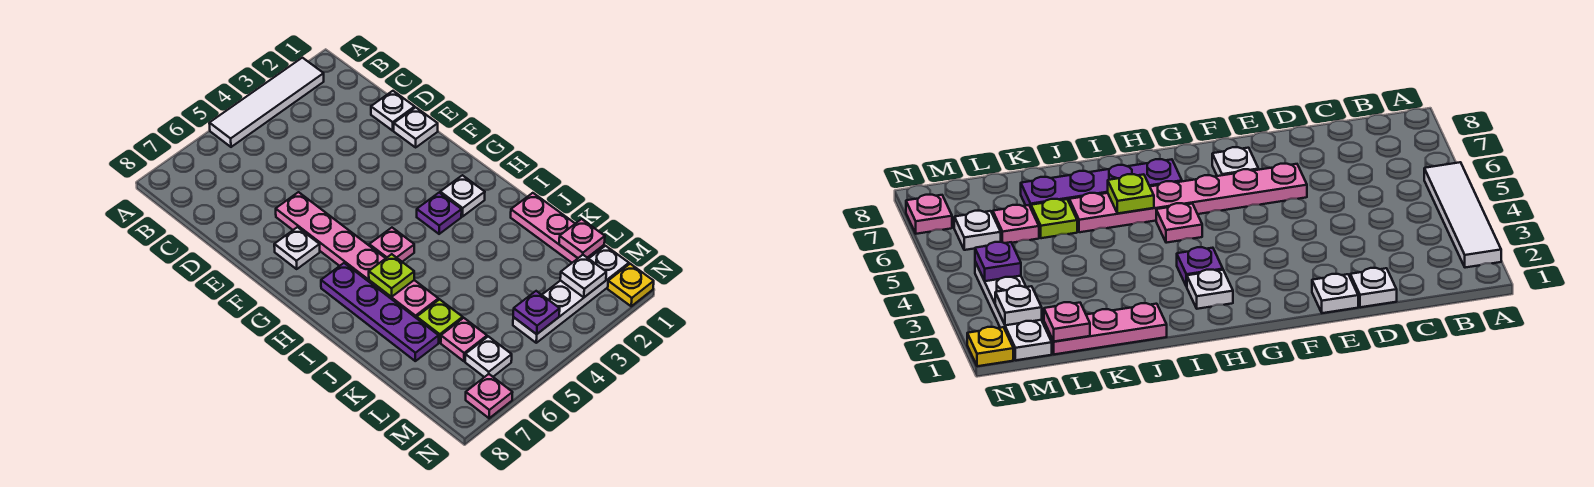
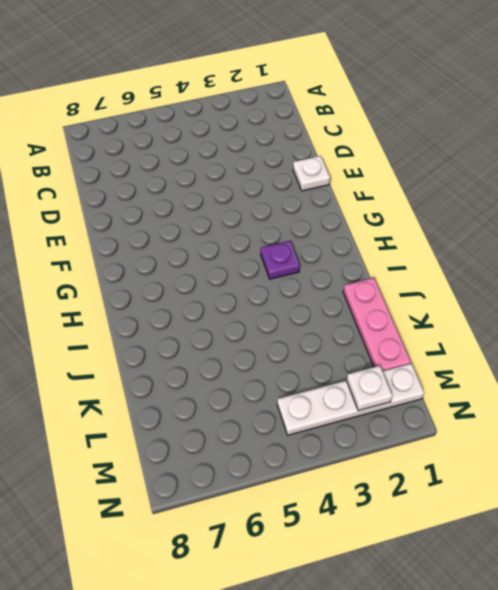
none -> white 1x4 tile [209,58,324,147]
none -> white 1x1 plate [371,91,415,131]
none -> pink 1x6 plate [276,192,438,318]

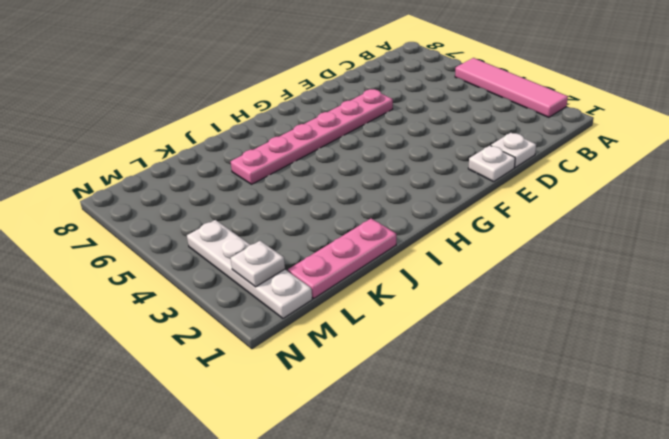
pink 1x4 tile [455,58,568,117] -> white 1x4 tile [209,58,324,147]
none -> white 1x1 plate [274,227,320,269]
none -> white 1x1 plate [440,175,485,217]
none -> purple 1x1 plate [417,193,462,234]

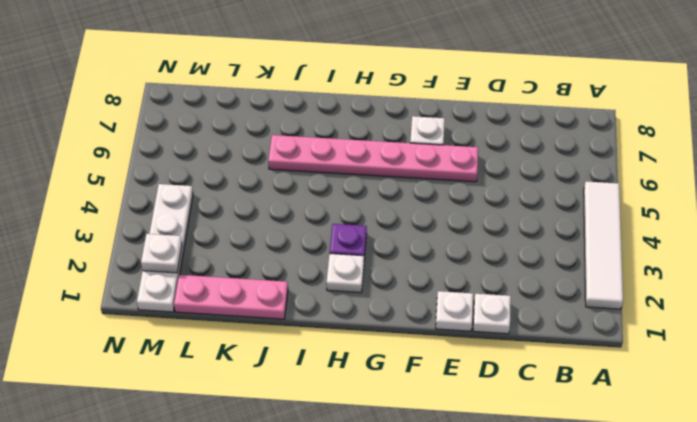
none -> pink 1x1 plate [369,228,414,262]
none -> purple 1x4 plate [321,263,439,361]
none -> lime 1x1 plate [417,299,463,343]

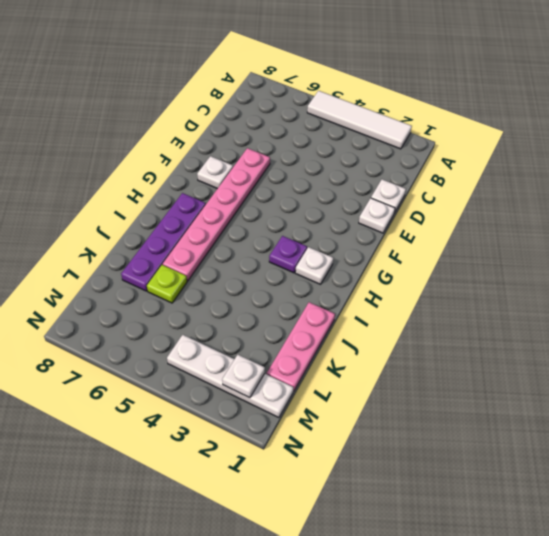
none -> pink 1x1 plate [369,228,414,262]
none -> pink 1x1 plate [441,318,487,361]
none -> white 1x1 plate [465,336,512,377]

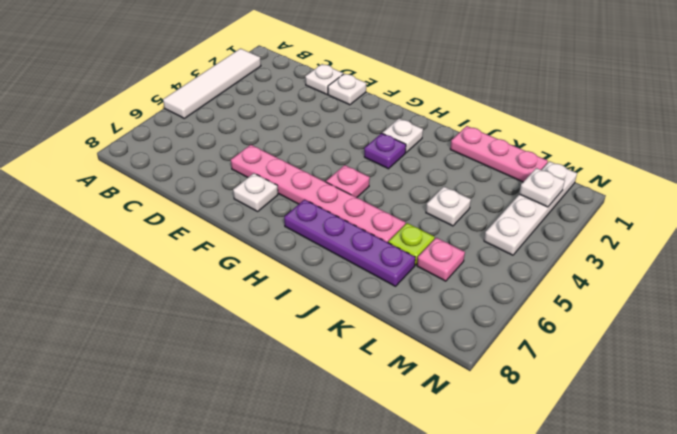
white 1x1 plate [426,187,471,226] -> white 1x1 plate moved to [465,336,512,377]
none -> yellow 1x1 plate [608,264,654,306]
none -> pink 1x1 plate [466,374,513,418]
none -> lime 1x1 plate [369,254,414,297]

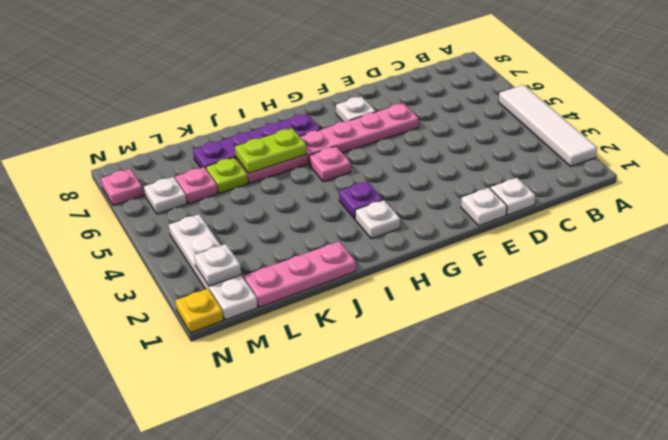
lime 1x2 plate [235,128,306,173] -> lime 1x1 plate [369,254,414,297]
none -> pink 1x1 plate [559,219,605,258]
none -> purple 1x1 plate [513,291,560,334]

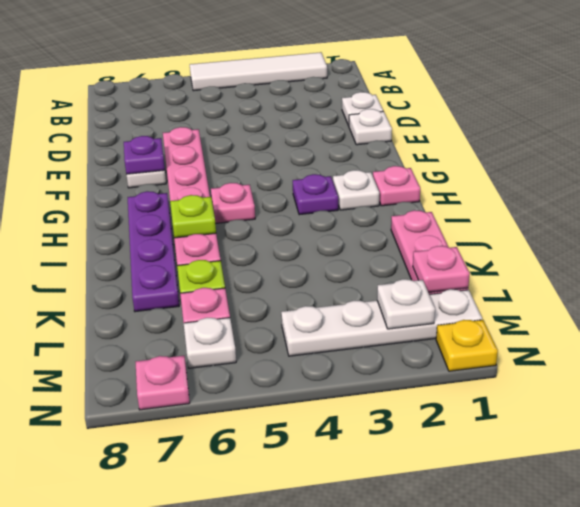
purple 1x1 plate [124,136,165,174] -> purple 1x1 plate moved to [513,291,560,334]
pink 1x1 plate [373,166,420,206] -> none

